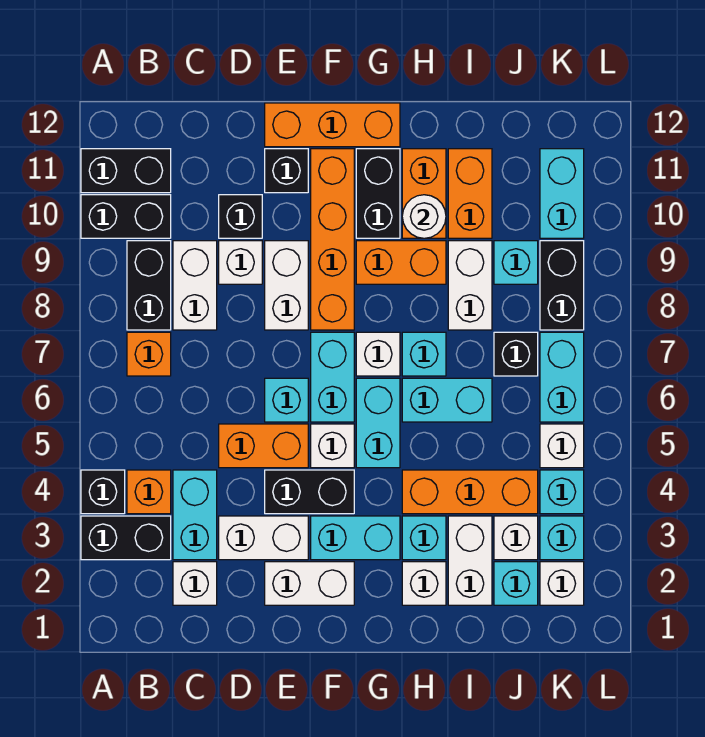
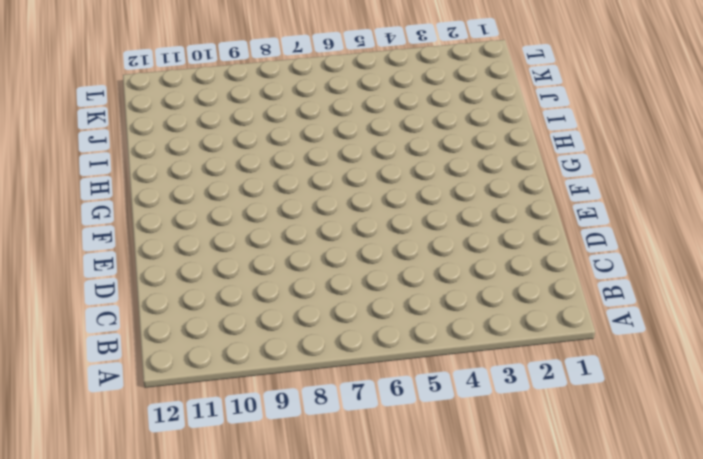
none -> black 1x2 brick [81,516,171,560]
none -> black 1x1 brick [81,470,125,514]
none -> black 1x2 brick [81,195,171,238]
none -> black 1x2 brick [81,149,171,193]

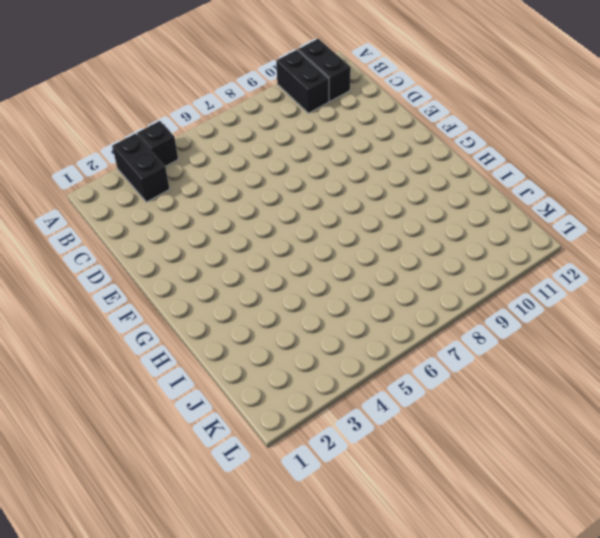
none -> orange 1x1 brick [127,470,171,514]
none -> orange 1x1 brick [127,332,171,376]
none -> black 1x2 brick [127,241,171,330]
none -> white 1x1 brick [173,562,217,605]

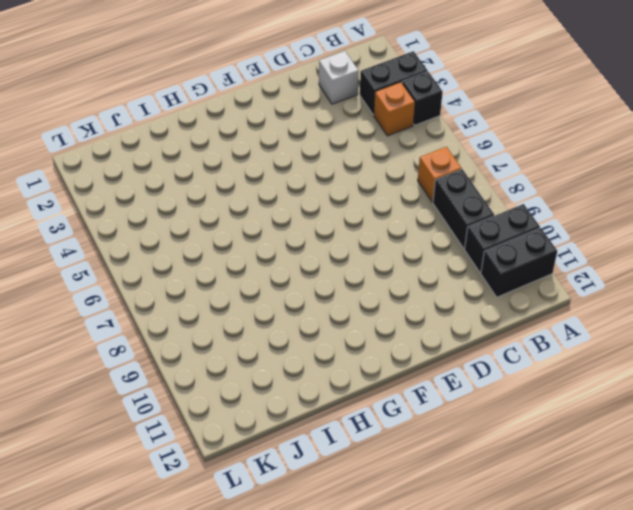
none -> cyan 1x2 brick [173,470,217,560]
none -> white 1x2 brick [173,241,217,330]
none -> white 1x2 brick [219,516,308,560]
none -> orange 1x2 brick [219,424,308,468]

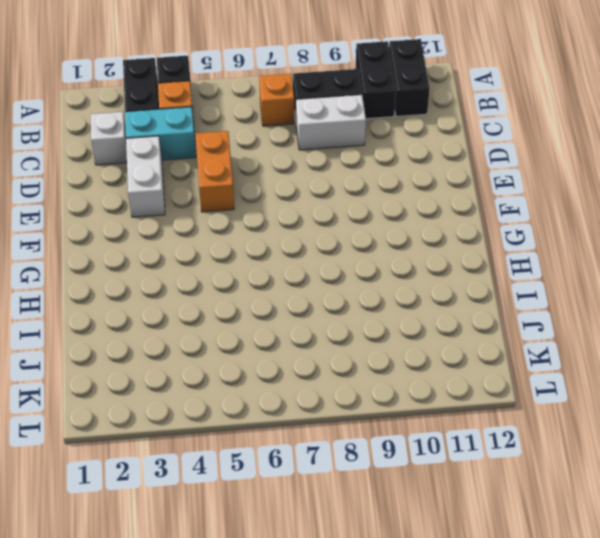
none -> white 1x1 brick [219,241,262,284]
none -> black 1x1 brick [219,195,262,238]
none -> white 1x2 brick [265,562,354,605]
none -> black 1x2 brick [265,470,354,514]

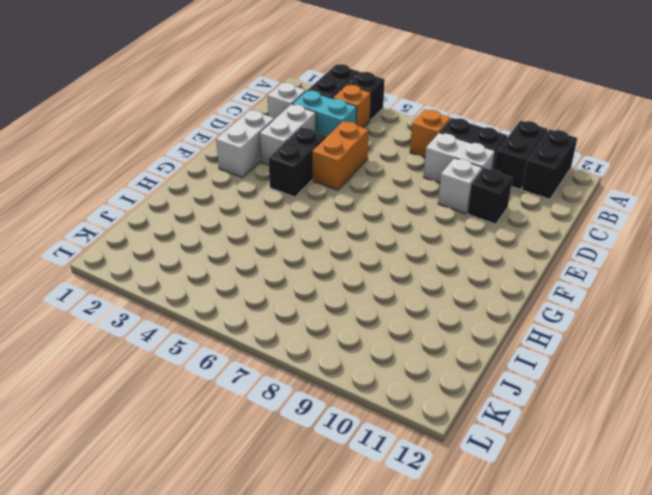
none -> cyan 1x1 brick [265,378,308,422]
none -> white 1x2 brick [265,241,308,330]
none -> black 1x1 brick [265,149,308,193]
none -> orange 1x3 brick [265,103,400,147]

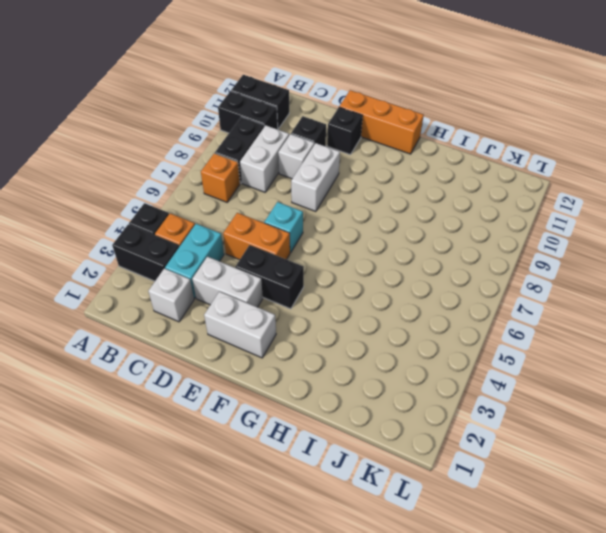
none -> cyan 1x2 brick [311,516,400,560]
none -> white 1x1 brick [311,424,354,468]
none -> cyan 1x2 brick [311,332,354,422]
none -> orange 1x4 brick [311,149,354,330]

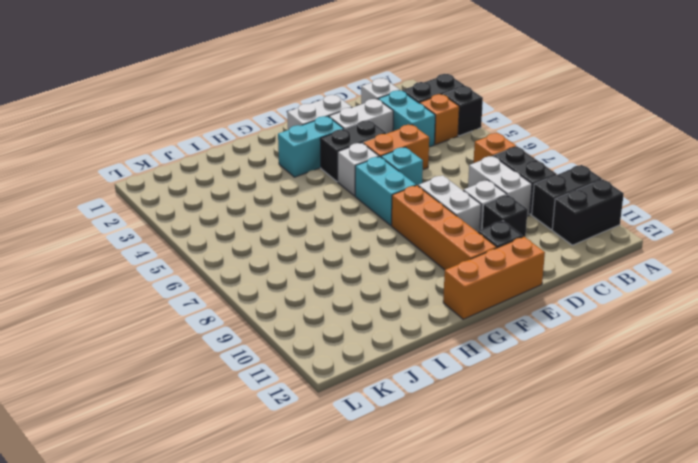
none -> cyan 1x2 brick [356,378,400,468]
none -> white 1x1 brick [356,332,400,376]
none -> orange 1x2 brick [356,241,446,284]
none -> black 1x2 brick [356,149,400,238]

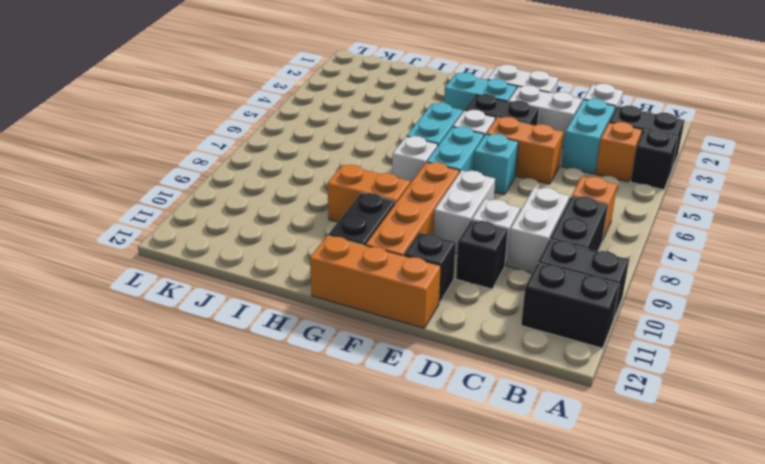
none -> white 1x1 brick [402,562,446,605]
none -> cyan 1x1 brick [402,516,446,560]
none -> orange 1x3 brick [402,470,538,514]
none -> cyan 1x2 brick [402,378,492,422]

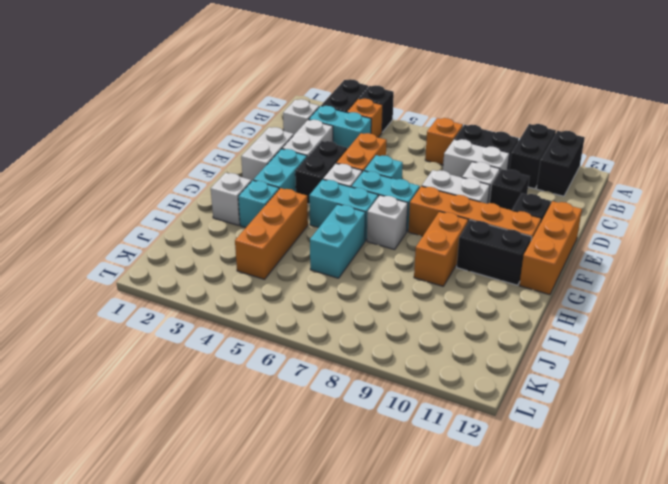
none -> cyan 1x1 brick [402,332,446,376]
none -> orange 1x2 brick [402,149,446,238]
none -> white 1x2 brick [448,516,492,605]
none -> white 1x2 brick [448,241,492,330]

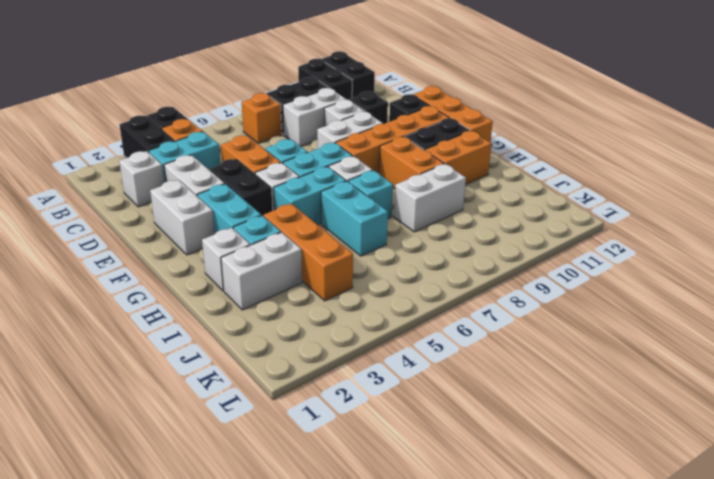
none -> orange 1x2 brick [448,149,492,238]
none -> cyan 1x1 brick [494,562,538,605]
none -> white 1x1 brick [494,516,538,560]
none -> black 1x1 brick [494,332,538,376]

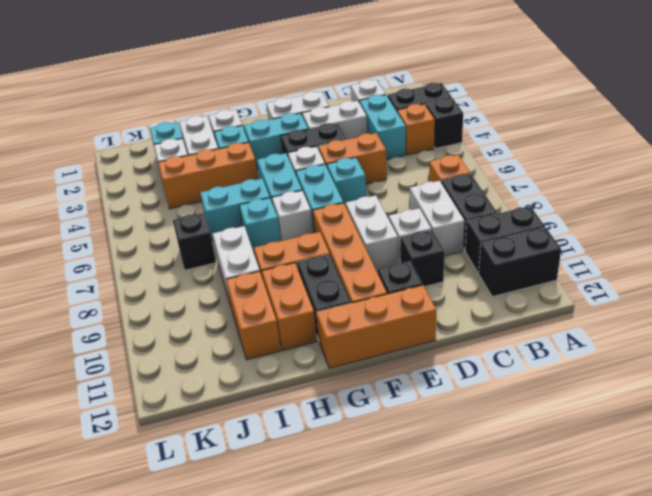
none -> cyan 1x1 brick [494,241,538,284]
none -> white 1x1 brick [540,562,584,605]
none -> cyan 1x1 brick [540,516,584,560]
none -> cyan 1x1 brick [540,470,584,514]

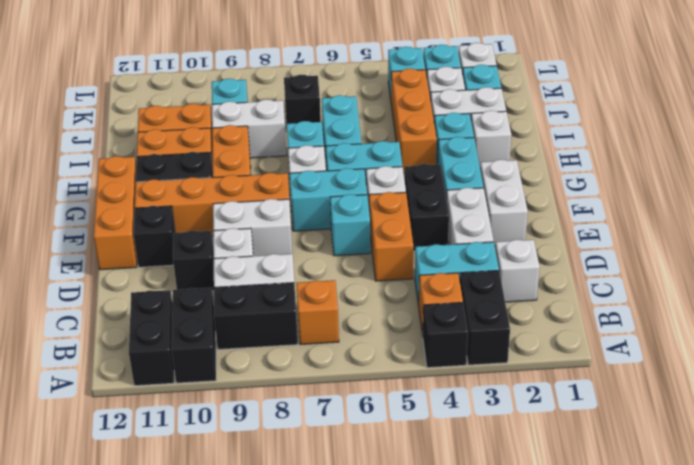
none -> white 1x1 brick [540,424,584,468]
none -> cyan 1x2 brick [540,332,584,422]
none -> black 1x2 brick [540,241,584,330]
none -> cyan 1x2 brick [540,149,584,238]

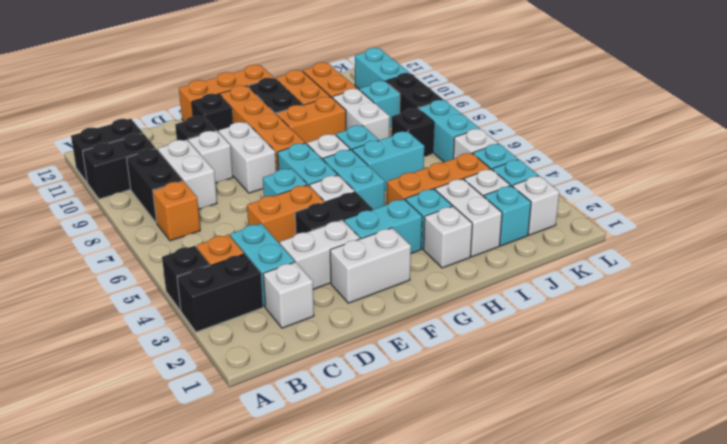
none -> white 1x1 round brick [402,195,446,238]

